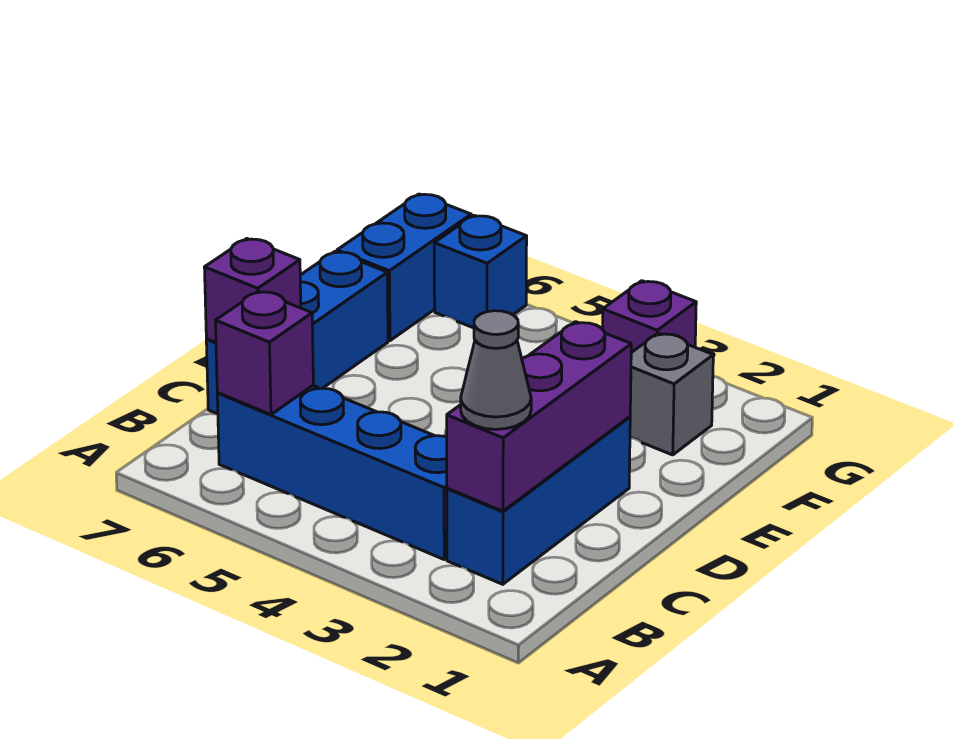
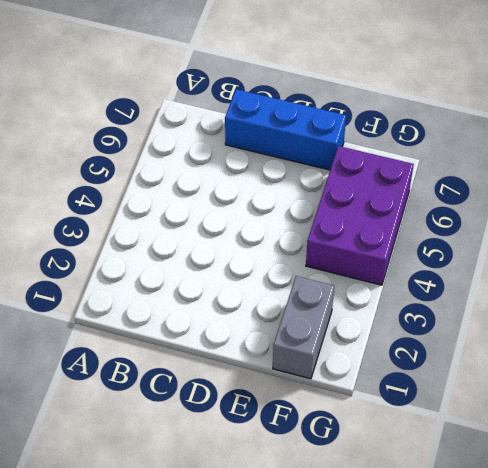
grey 1x2 brick [273,276,334,379] -> grey 1x1 brick [630,333,713,455]
purple 2x3 brick [306,146,414,285] -> blue 1x1 brick [434,215,527,328]
none -> blue 1x3 brick [447,417,630,584]
none -> blue 1x4 brick [217,386,447,559]

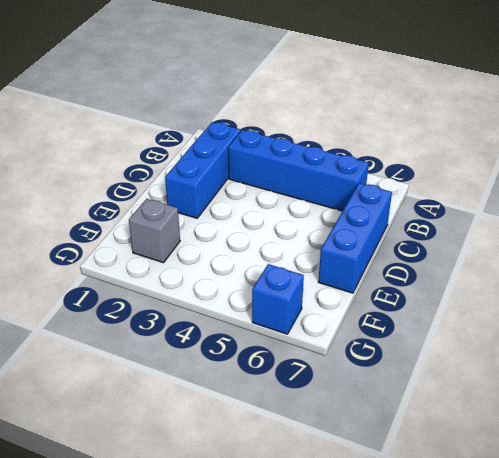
none -> blue 1x2 brick [337,194,471,341]
none -> purple 1x1 brick [603,281,696,353]

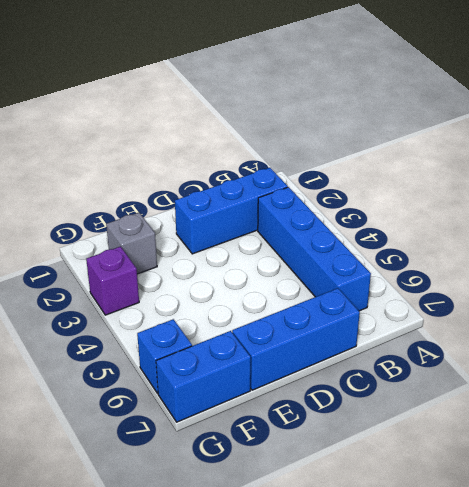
none -> purple 1x3 brick [447,322,631,511]
none -> purple 1x1 brick [215,291,313,415]

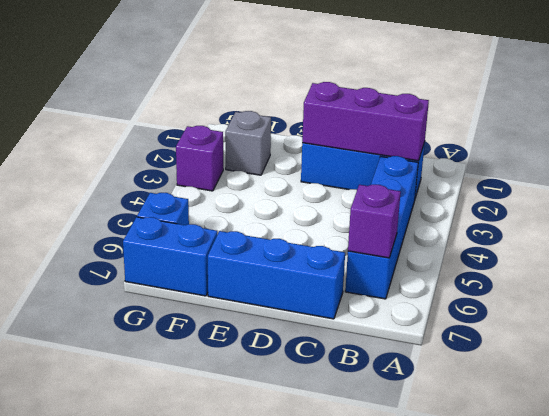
none -> purple 1x1 brick [204,239,301,342]
none -> grey 1x1 cone [461,311,531,429]

